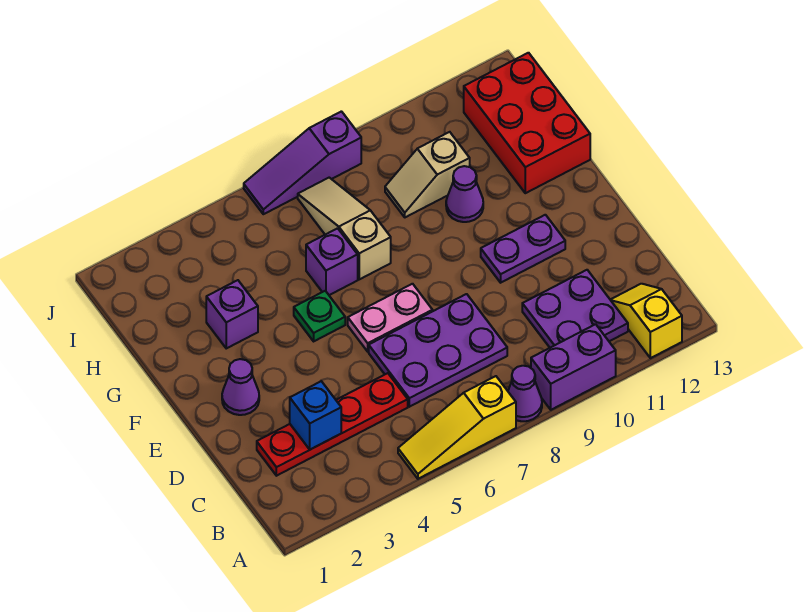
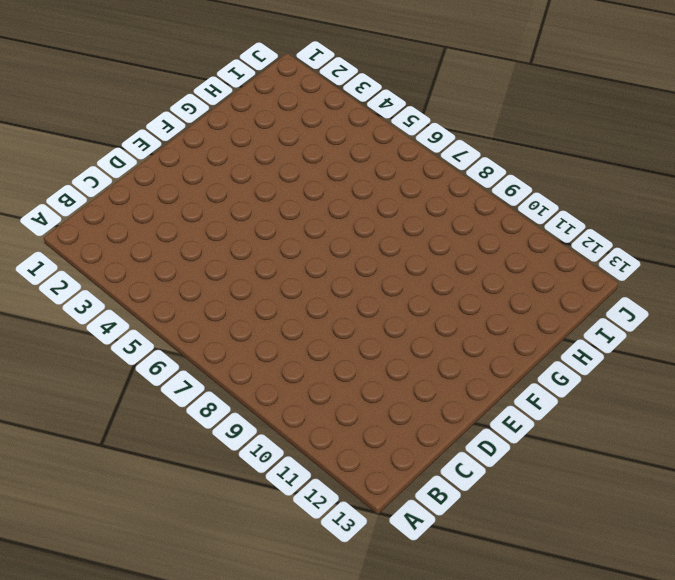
none -> yellow 1x3 slope [398,376,516,479]
none -> purple 1x1 cone [508,366,542,421]
none -> purple 1x2 brick [531,324,616,410]

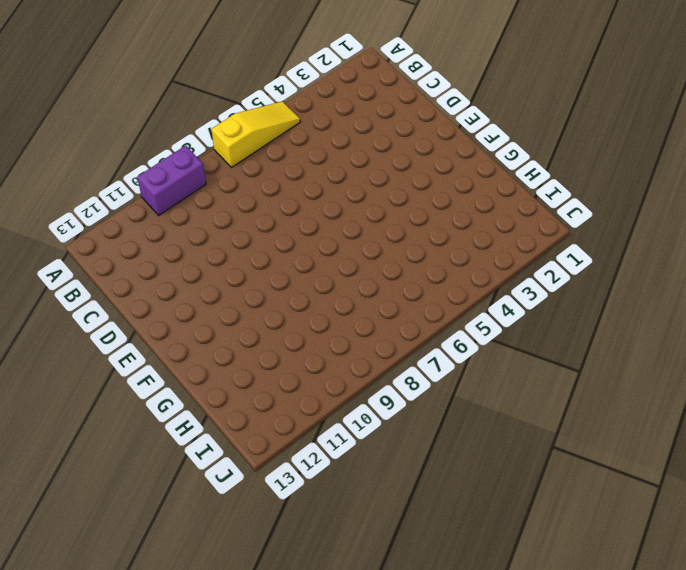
none -> purple 1x1 cone [508,366,542,421]
none -> yellow 1x2 slope [610,284,682,358]
none -> purple 2x2 plate [522,270,628,348]

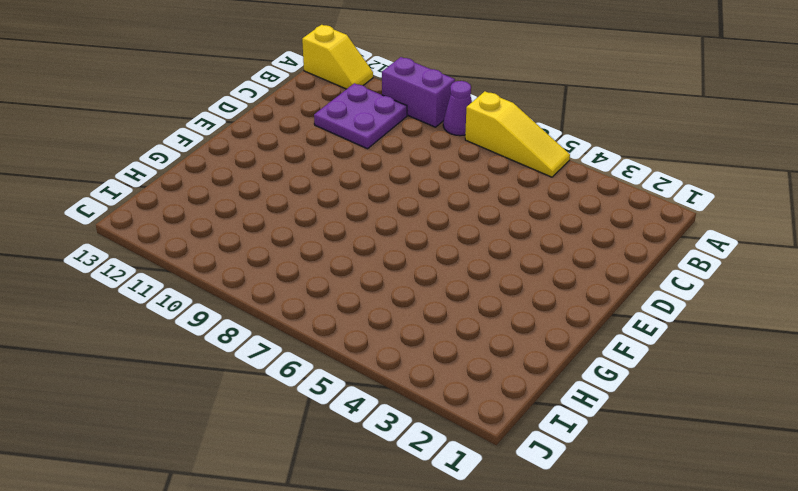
yellow 1x2 slope [302,25,373,89] -> yellow 1x2 slope turned to [610,284,682,358]
none -> red 1x4 plate [257,373,408,476]
none -> purple 2x3 plate [369,294,507,407]
none -> purple 1x1 cone [222,359,259,415]

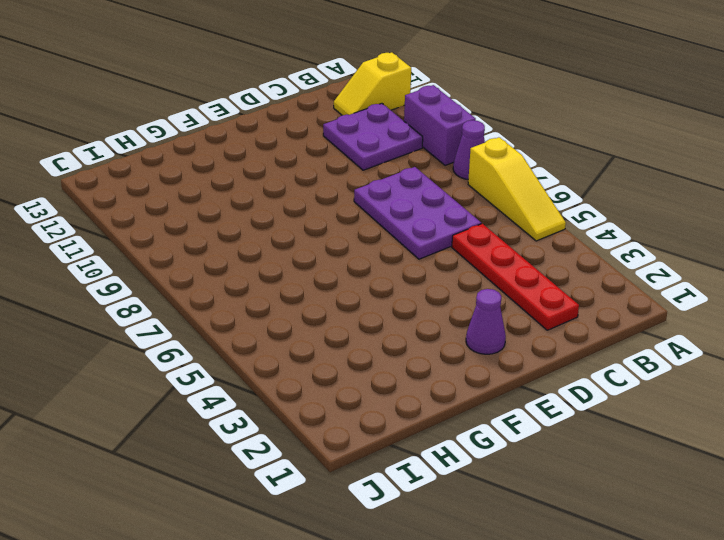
none -> pink 1x2 plate [348,284,433,352]
none -> purple 1x2 plate [481,215,565,283]
none -> green 1x1 plate [294,291,345,341]

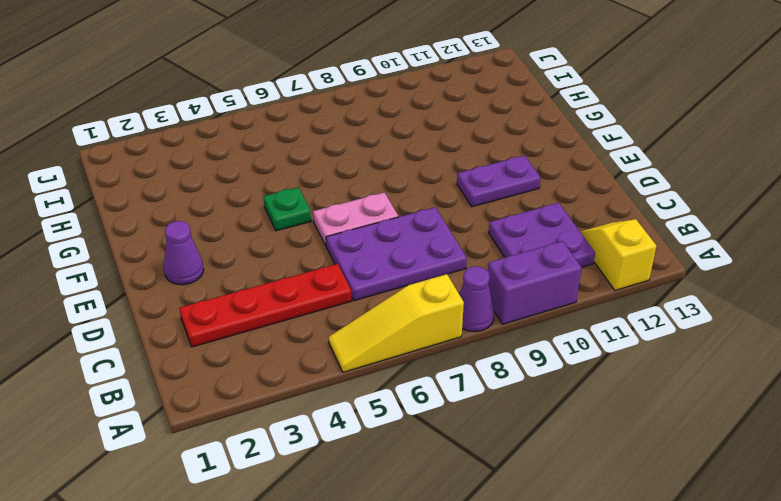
none -> purple 1x1 brick [206,280,258,348]
none -> purple 1x1 brick [306,228,358,295]
none -> tan 1x3 slope [298,178,391,279]

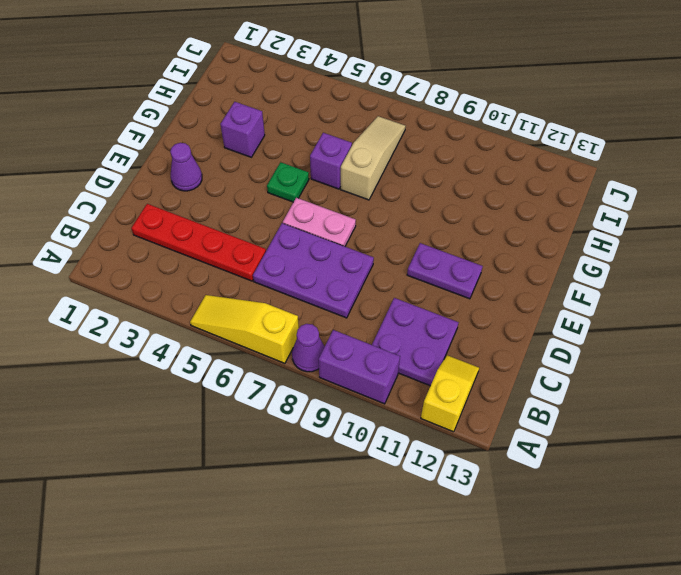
none -> purple 1x1 cone [446,166,483,222]
none -> red 2x3 brick [464,53,590,193]
none -> tan 1x2 slope [385,132,470,217]

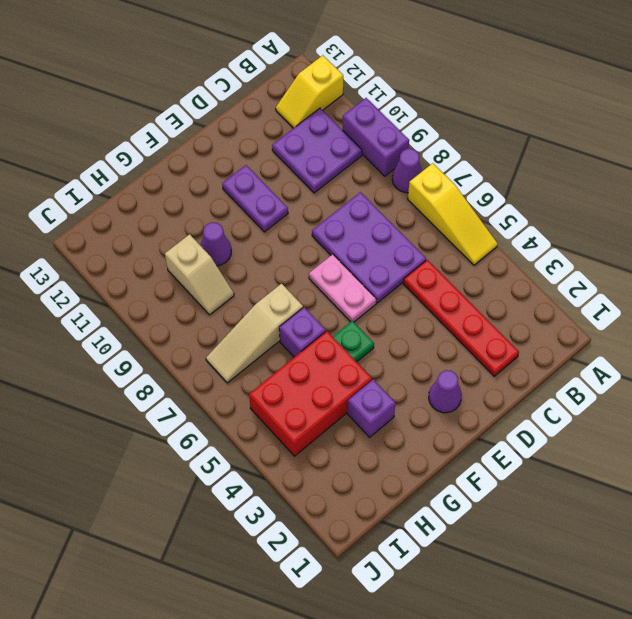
red 2x3 brick [249,331,372,456] -> red 2x3 brick moved to [464,53,590,193]
none -> purple 1x3 slope [244,111,361,214]
none -> blue 1x1 brick [290,381,341,450]

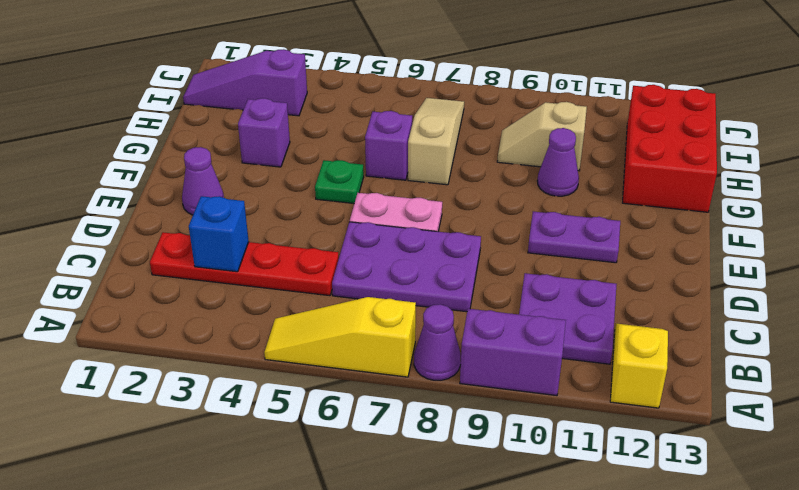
purple 1x3 slope [183,49,307,116] -> purple 1x3 slope moved to [244,111,361,214]

